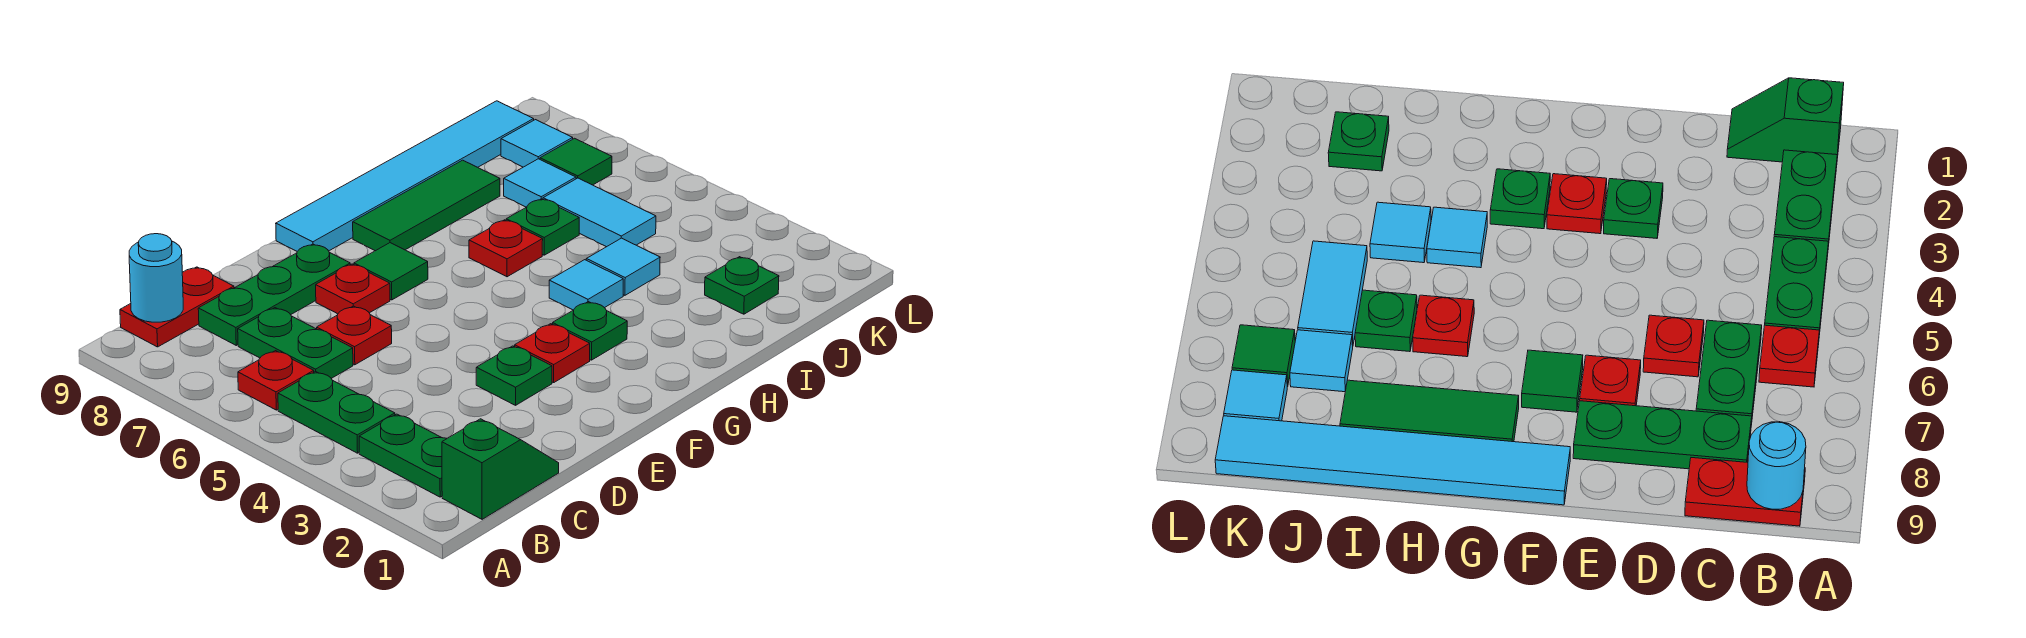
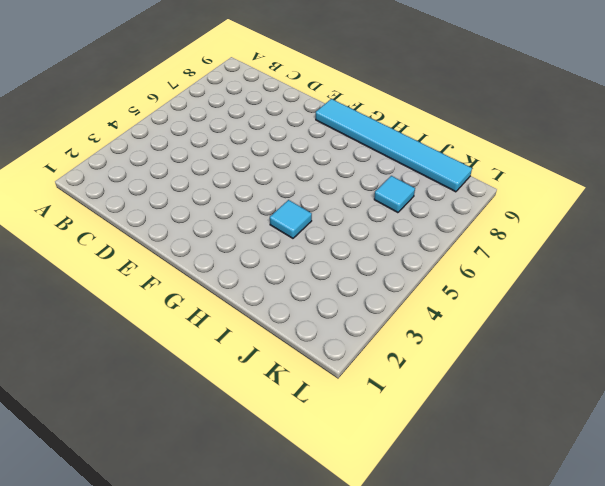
none -> green 1x2 slope [442,419,559,519]
none -> green 1x2 plate [359,414,447,497]
none -> green 1x2 plate [278,371,395,453]

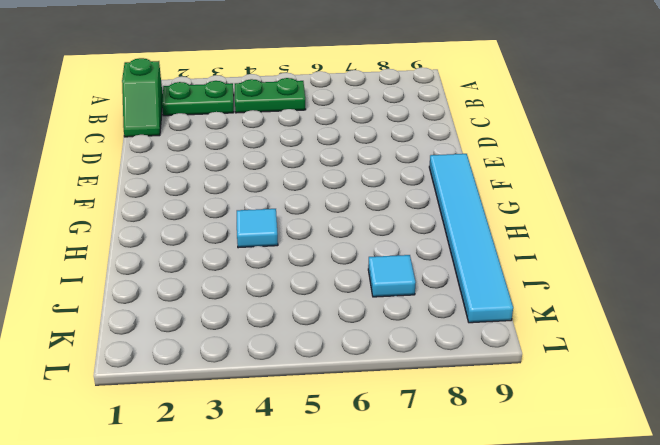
none -> red 1x1 plate [238,351,314,410]
none -> red 1x2 plate [120,267,234,347]
none -> green 1x2 plate [238,308,353,378]

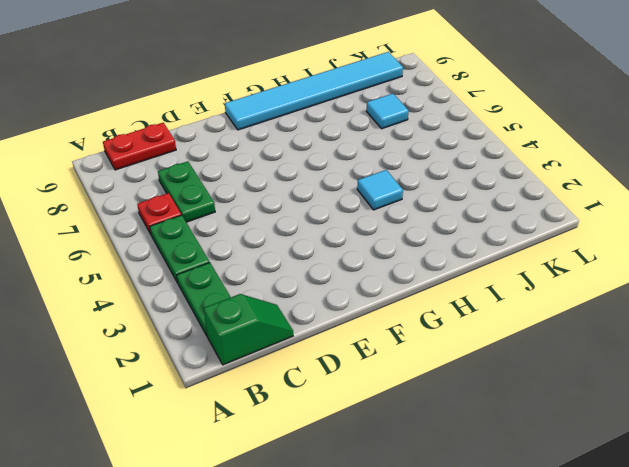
none -> green 1x3 plate [198,244,350,345]
none -> red 1x1 plate [317,306,392,365]
none -> green 1x1 plate [476,346,552,405]

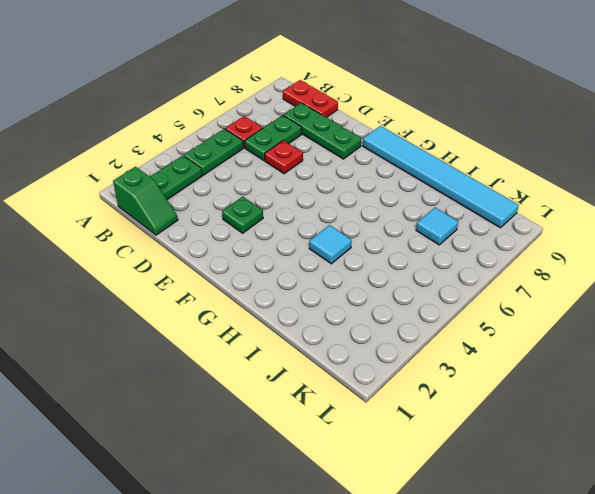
none -> red 1x1 plate [316,264,390,314]
none -> red 1x1 plate [515,324,590,383]
none -> green 1x1 tile [354,243,428,300]

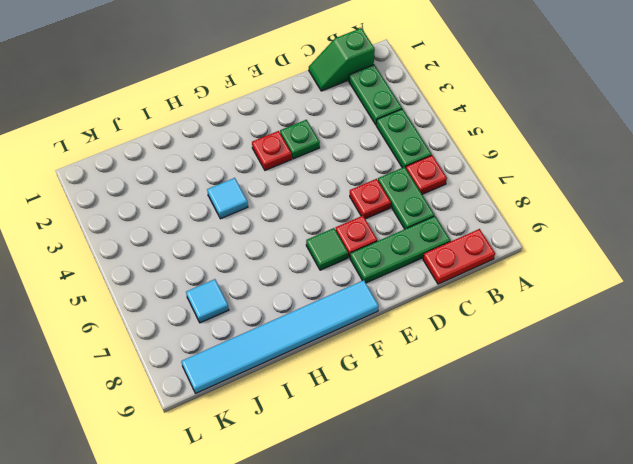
none -> green 1x1 plate [553,302,627,360]
none -> green 1x3 tile [353,160,500,251]
none -> red 1x1 plate [469,220,543,277]

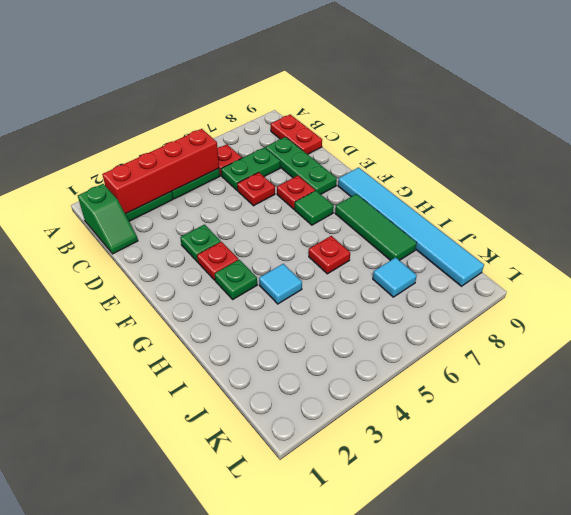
red 1x4 brick [102,129,219,214] -> none
none -> cyan 1x1 tile [586,238,660,295]
none -> green 1x1 plate [506,199,579,255]
none -> green 1x1 plate [705,257,779,314]

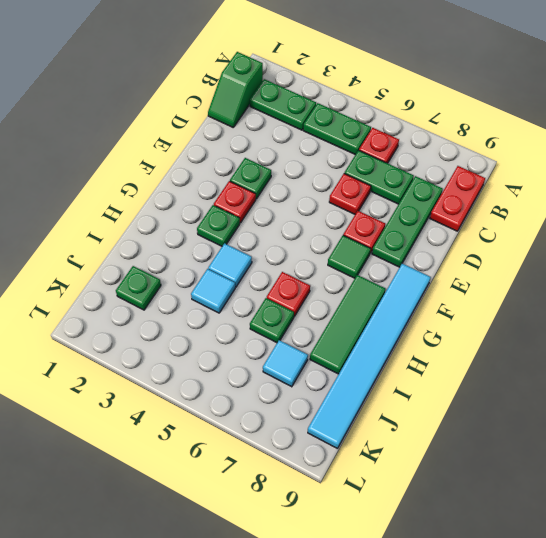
none -> cyan 1x2 tile [543,178,656,247]
none -> green 1x1 tile [540,138,612,185]
none -> cyan 1x1 tile [501,120,573,167]

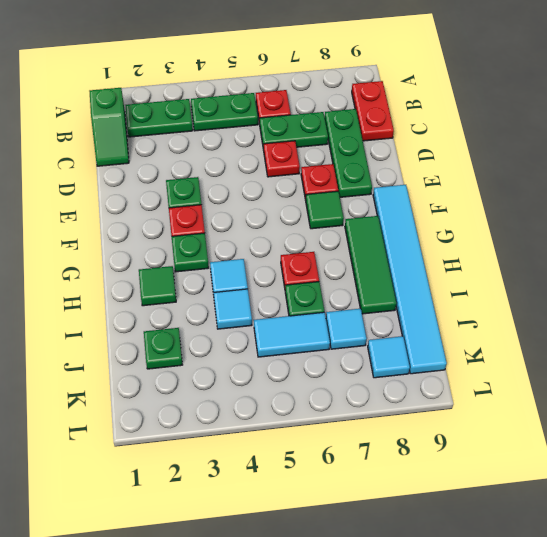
green 1x1 tile [139,266,176,306] -> green 1x1 tile moved to [540,138,612,185]
none -> cyan 1x1 round brick [129,234,183,322]

